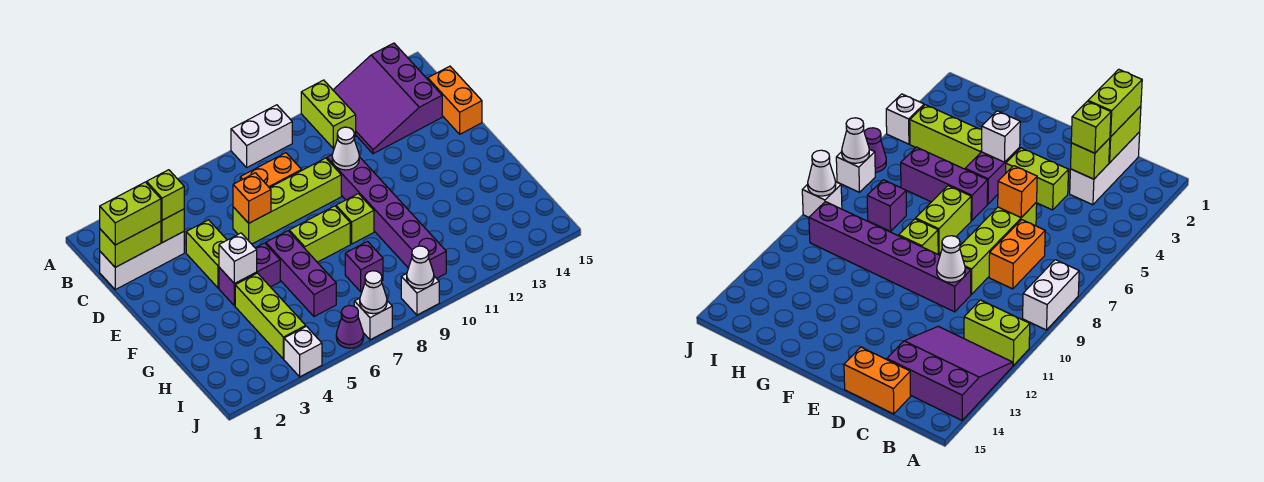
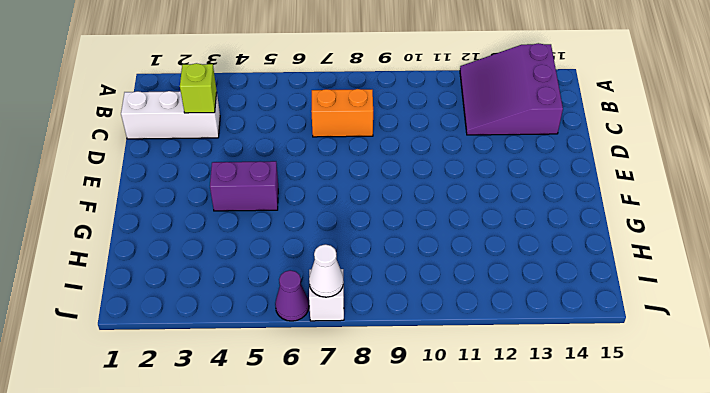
none -> white 1x2 brick [231,105,292,167]
none -> lime 1x2 brick [301,80,356,148]
none -> orange 1x2 brick [428,66,482,134]

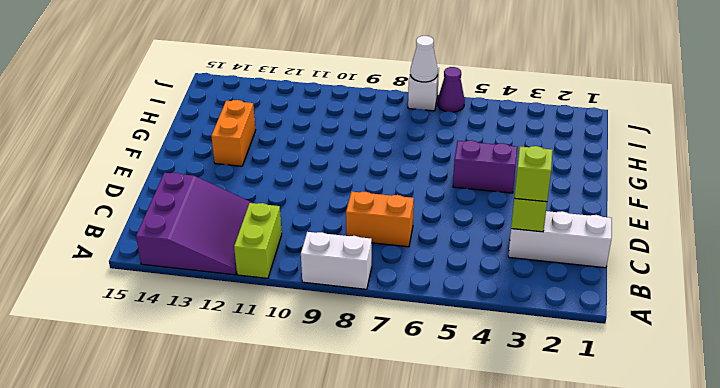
orange 1x2 brick [211,100,256,166] -> orange 1x2 brick moved to [428,66,482,134]
none -> lime 1x2 brick [186,220,227,288]
none -> lime 1x4 brick [233,158,341,244]
none -> purple 1x6 brick [327,155,446,278]

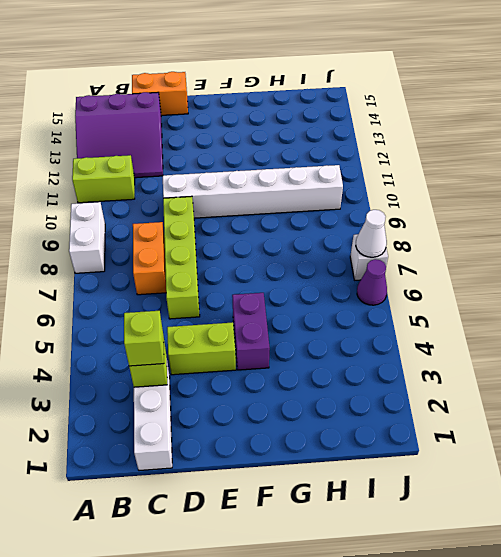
white 1x6 brick [163,165,343,218] -> purple 1x6 brick [327,155,446,278]
none -> purple 1x3 brick [266,231,336,317]
none -> lime 1x2 brick [289,206,350,262]
none -> lime 1x1 brick [336,194,374,244]

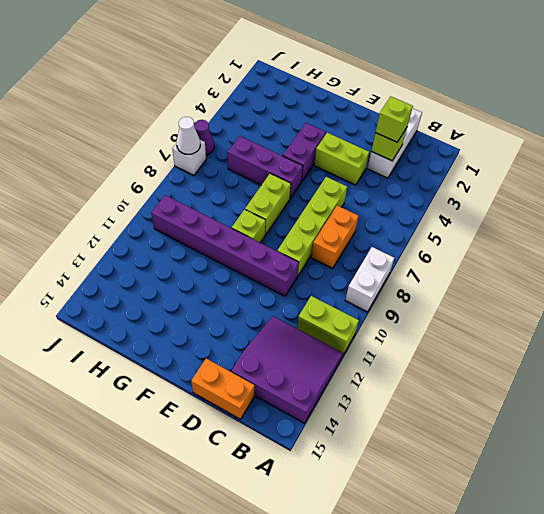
none -> lime 1x3 brick [235,273,306,359]
none -> purple 1x1 brick [345,242,383,292]
none -> white 1x1 brick [284,326,322,377]

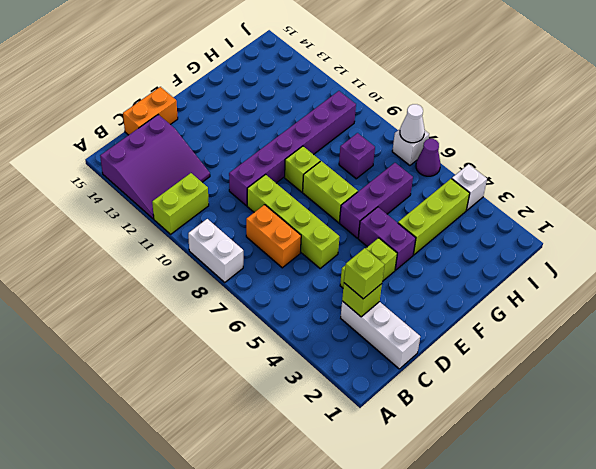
none -> white 1x1 brick [401,273,439,315]
none -> lime 1x2 brick [100,221,161,267]
none -> orange 1x1 brick [233,173,271,223]

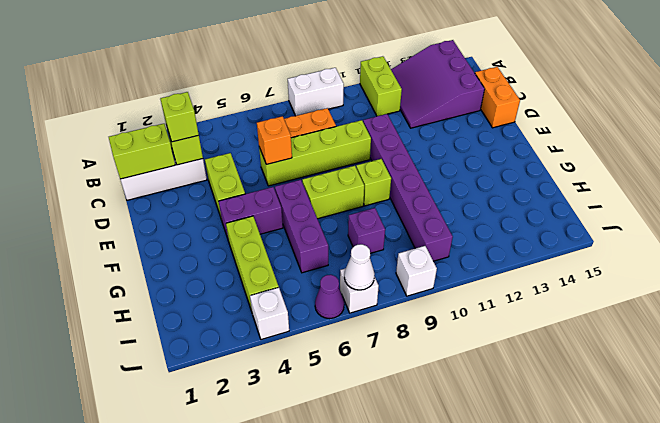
none -> white 1x1 cone [332,127,359,170]
none -> white 1x1 brick [219,233,257,284]
none -> white 1x1 cone [407,246,434,289]

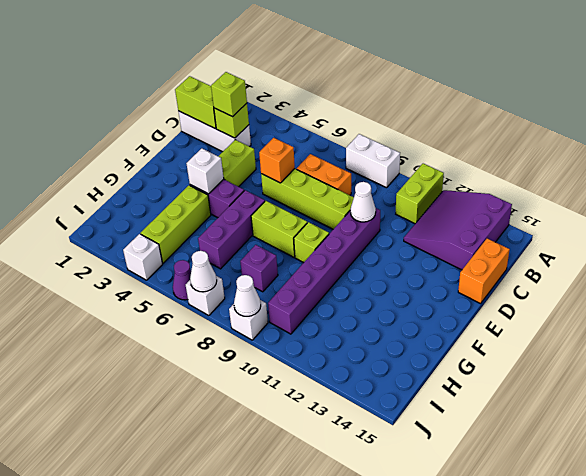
none -> lime 1x2 brick [100,182,161,245]

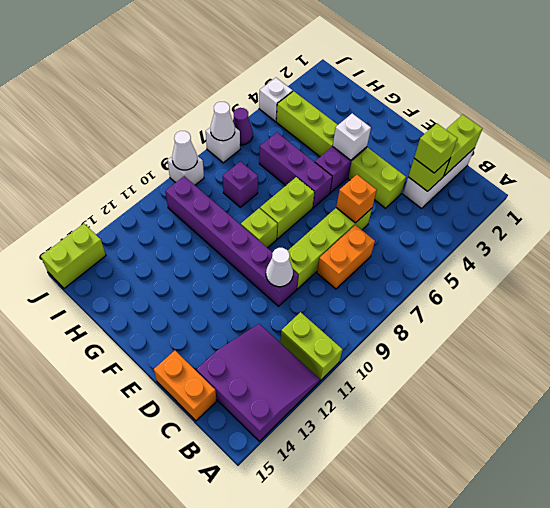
lime 1x2 brick [41,224,106,288] -> lime 1x2 brick moved to [100,182,161,245]
none -> white 1x2 brick [231,105,292,167]

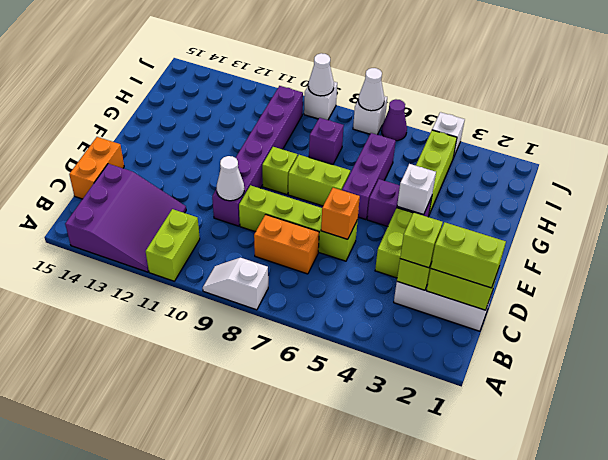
white 1x2 slope [203,258,268,310] -> white 1x2 brick [231,105,292,167]

